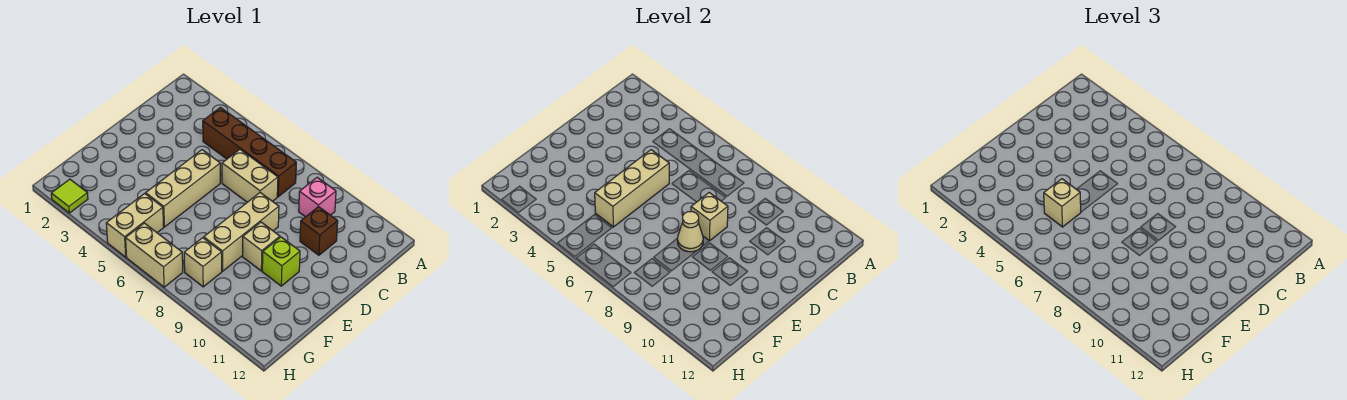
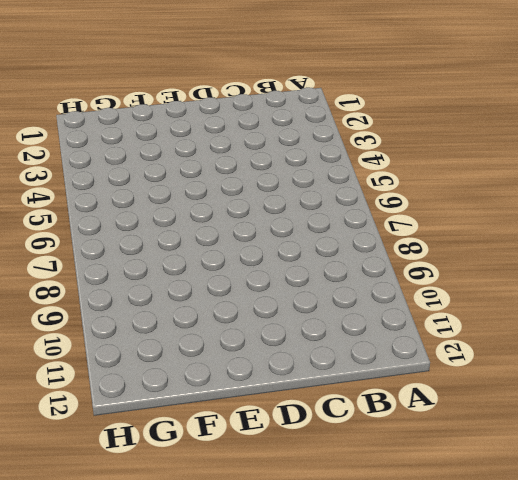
none -> brown 1x4 brick [203,108,296,197]
none -> pink 1x1 brick [299,177,336,217]
none -> tan 1x2 brick [222,150,278,202]

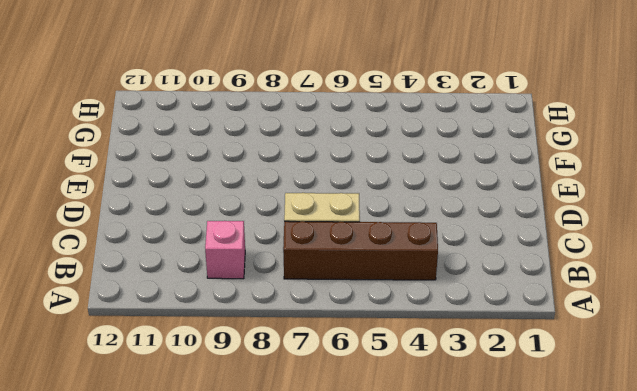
none -> brown 1x1 brick [300,207,338,255]
none -> tan 1x3 brick [146,150,220,227]
none -> tan 1x3 brick [204,193,279,271]

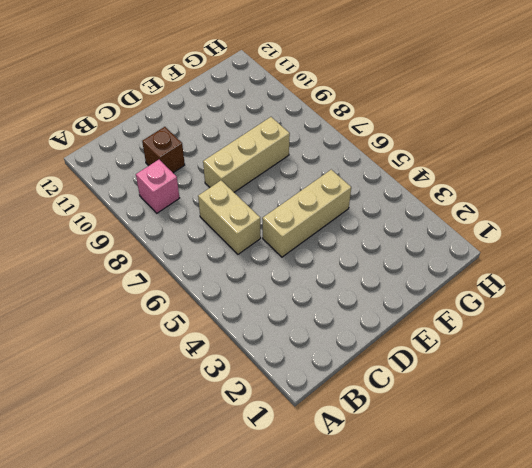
none -> brown 1x4 brick [203,108,296,197]
none -> tan 1x1 brick [243,222,280,271]
none -> lime 1x1 brick [262,237,300,286]

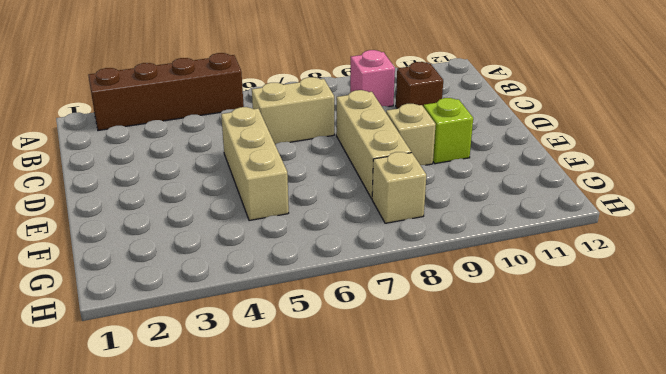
brown 1x4 brick [88,53,244,130] -> brown 1x4 brick moved to [203,108,296,197]
none -> tan 1x2 brick [106,194,164,257]
none -> lime 1x1 tile [51,179,88,213]
none -> tan 1x2 brick [126,223,183,287]

